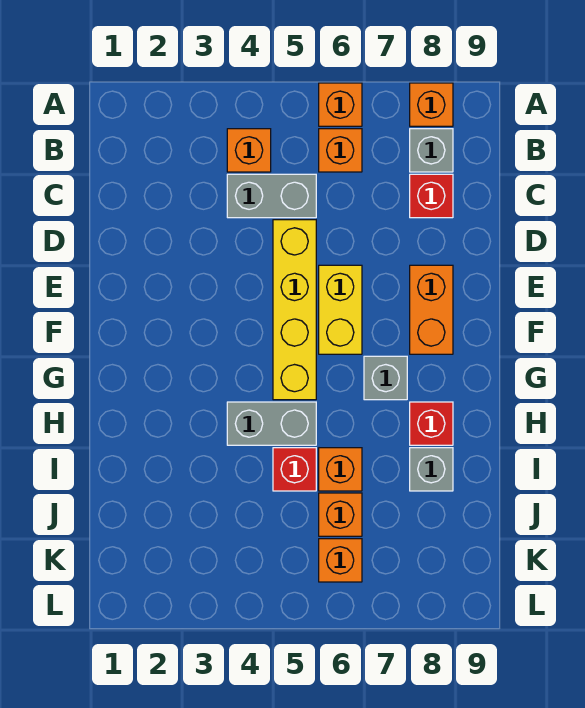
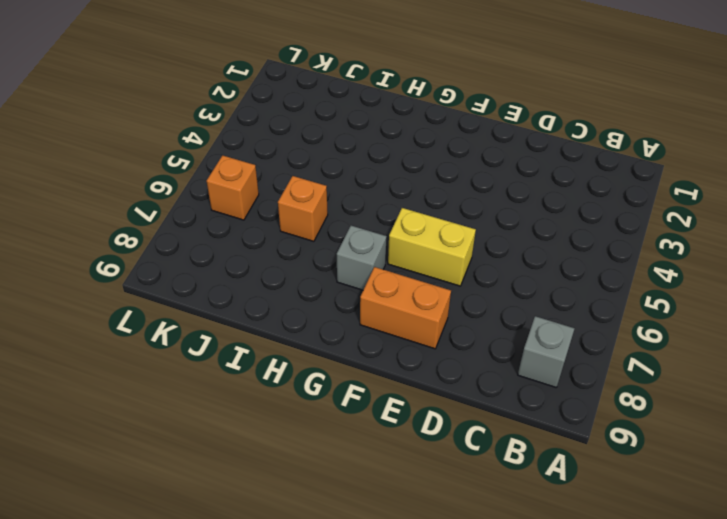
none -> orange 1x1 brick [319,83,362,126]
none -> orange 1x1 brick [410,83,453,126]
none -> orange 1x1 brick [227,129,271,172]

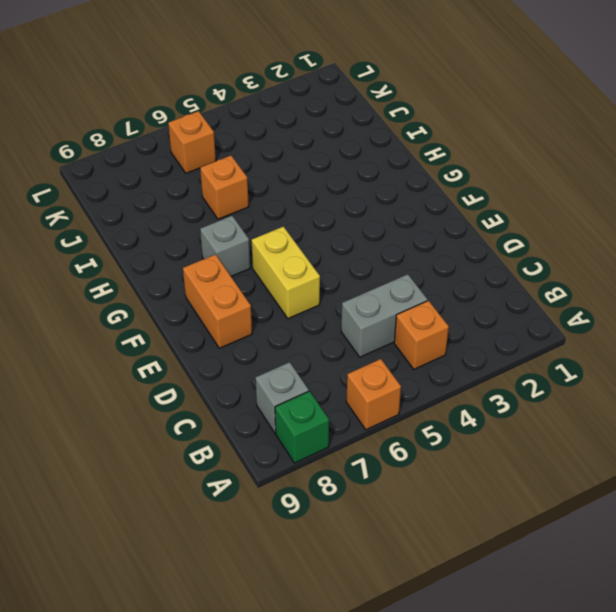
green 1x1 brick [275,391,329,463] -> orange 1x1 brick [410,83,453,126]
none -> orange 1x1 brick [319,129,362,172]
none -> red 1x1 brick [410,174,453,218]
none -> yellow 1x4 brick [273,220,316,400]

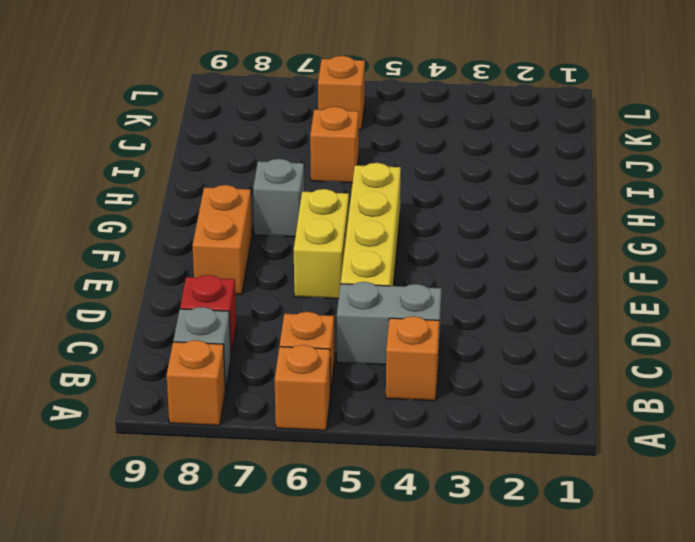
none -> grey 1x2 brick [227,402,316,445]
none -> red 1x1 brick [410,402,453,445]
none -> red 1x1 brick [273,448,316,491]

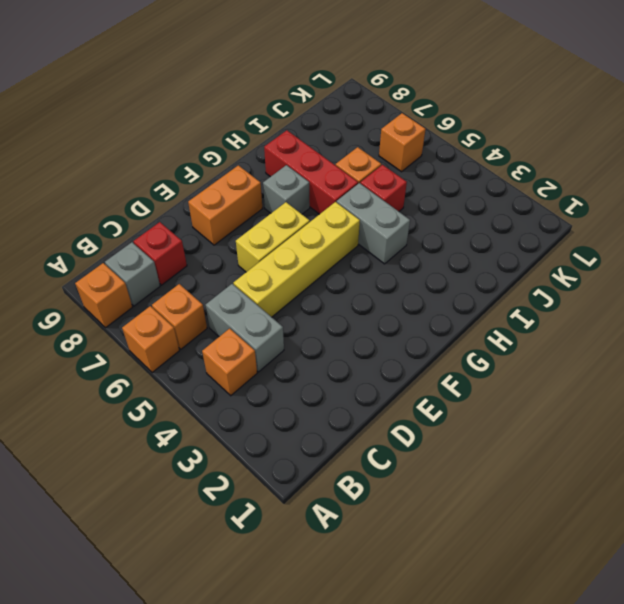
red 1x3 brick [264,130,358,214] -> red 1x1 brick [410,402,453,445]
none -> grey 1x1 brick [410,448,453,491]
none -> orange 1x1 brick [319,493,362,536]

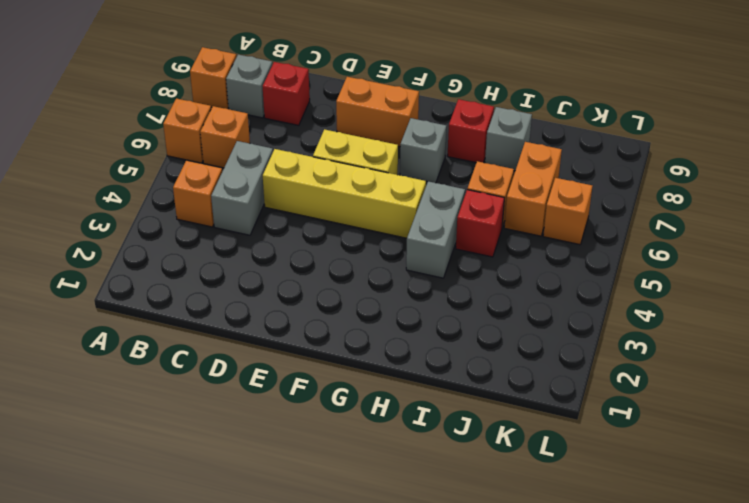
orange 1x2 brick [504,142,562,236] -> orange 1x1 brick [319,493,362,536]

